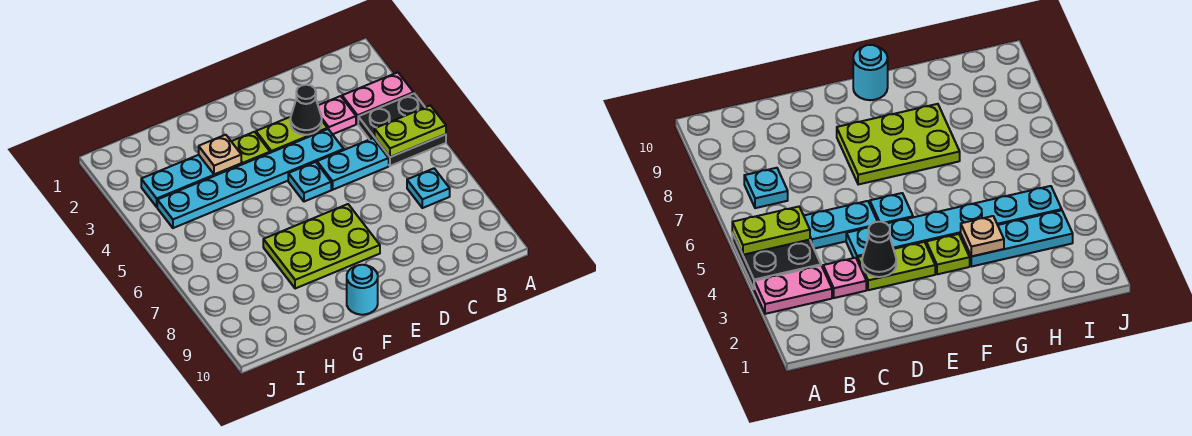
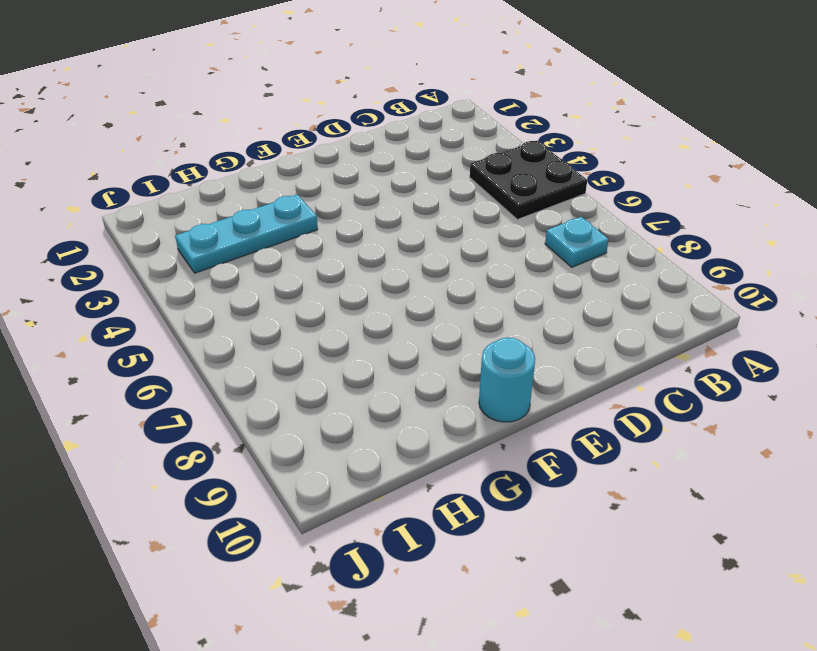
none -> pink 1x2 plate [342,72,414,124]
none -> pink 1x1 plate [318,96,356,134]
none -> cyan 1x2 plate [317,138,389,190]

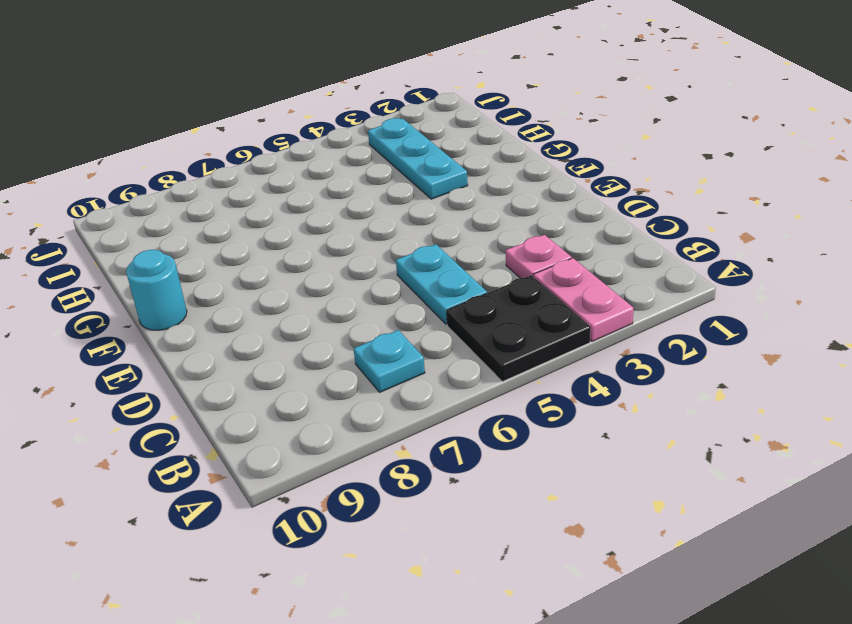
none -> lime 1x2 plate [256,117,327,153]
none -> cyan 1x6 plate [157,129,344,228]
none -> cyan 1x1 plate [288,162,331,202]

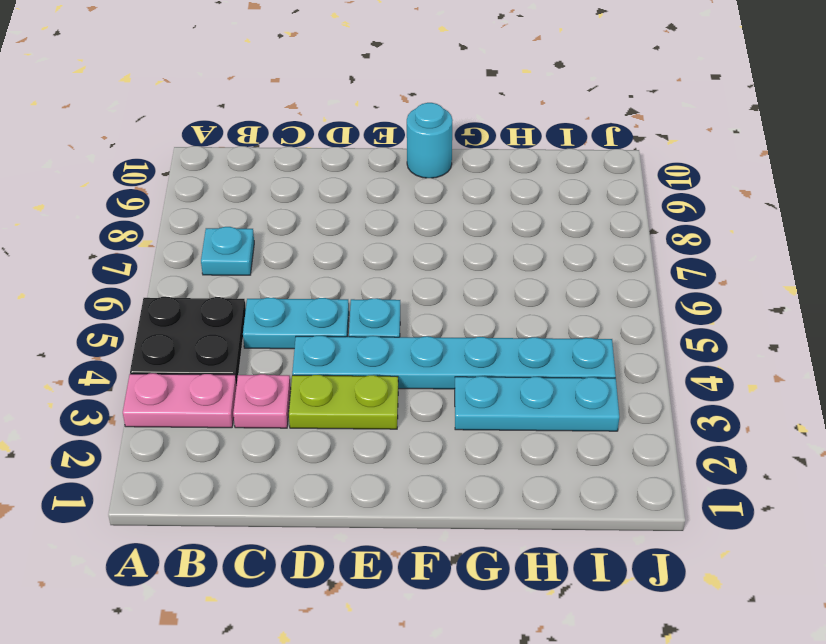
none -> lime 2x3 plate [263,204,380,289]
none -> lime 1x1 plate [231,132,270,165]
none -> lime 1x2 plate [375,105,446,157]

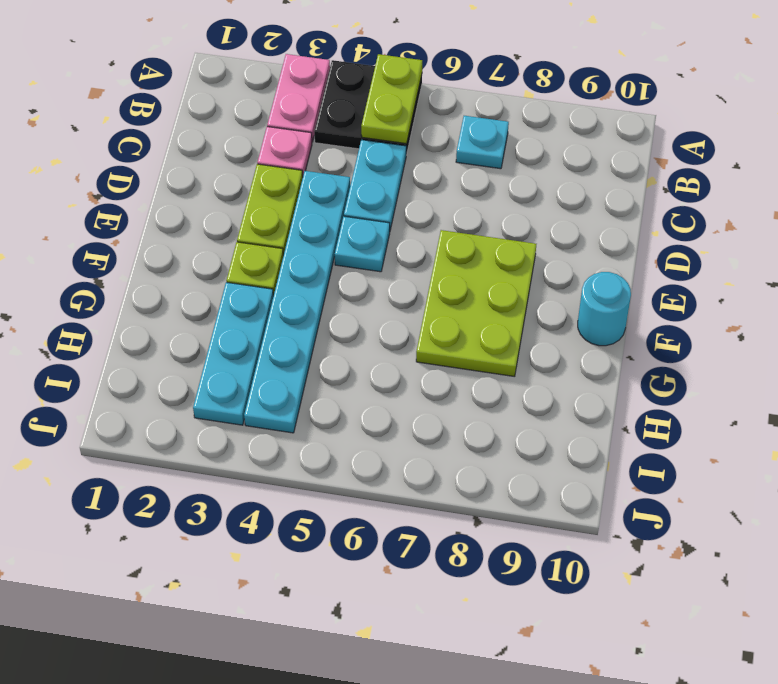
none -> black 1x1 cone [290,85,322,135]
none -> tan 1x1 plate [199,135,241,175]

